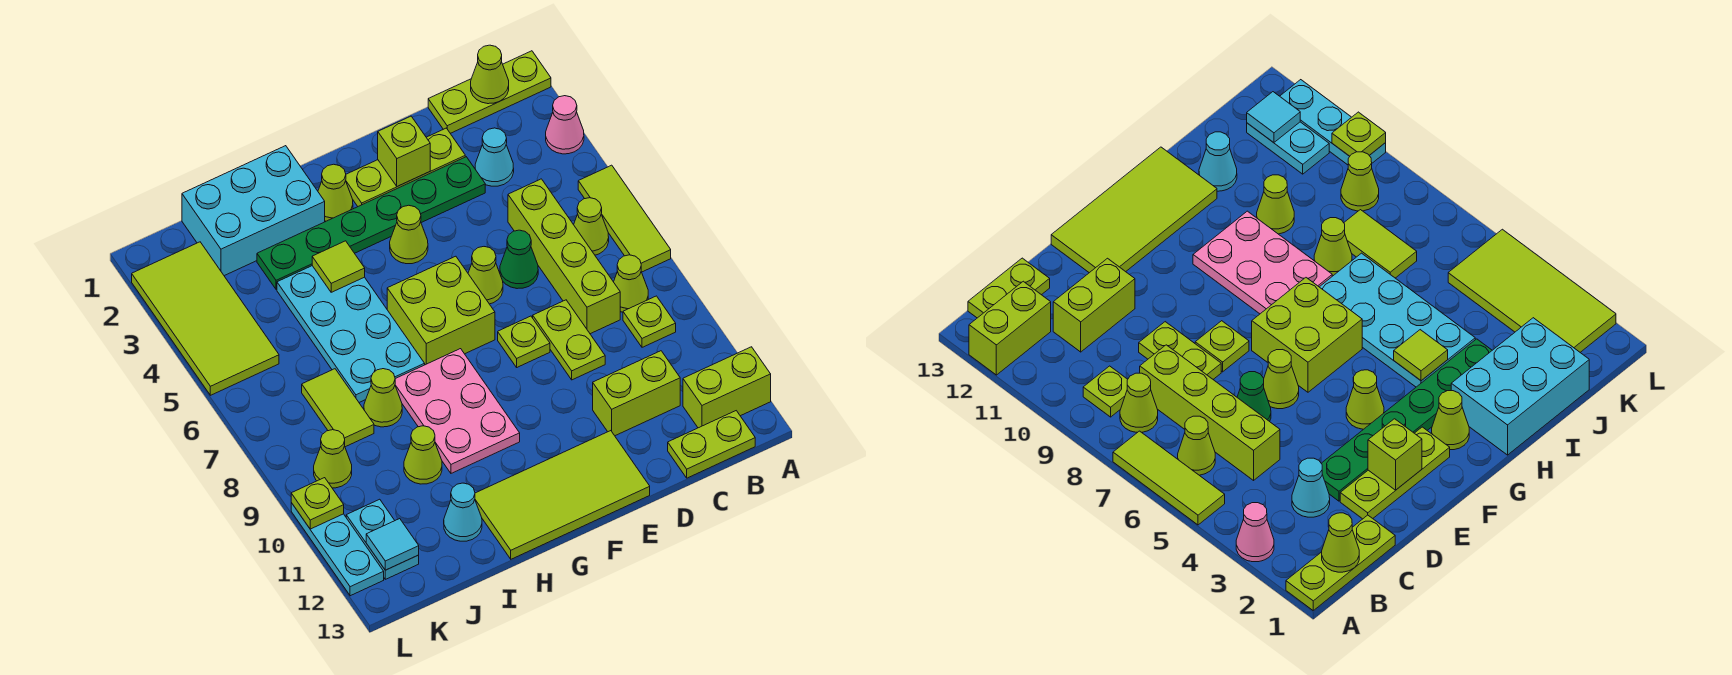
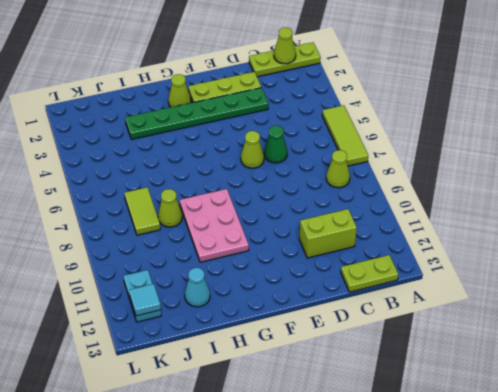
none -> pink 1x1 cone [546,96,584,154]
none -> lime 1x2 brick [683,347,771,428]
none -> lime 1x1 cone [574,198,609,255]
none -> lime 1x1 plate [623,296,676,347]

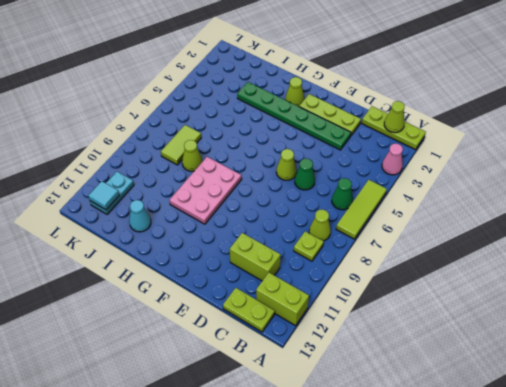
green 1x1 cone [332,178,353,210] -> lime 1x1 cone [574,198,609,255]
none -> cyan 1x1 cone [475,128,514,186]
none -> lime 1x4 brick [508,179,620,334]
none -> lime 1x2 plate [533,300,605,380]
none -> lime 1x1 plate [498,316,550,367]

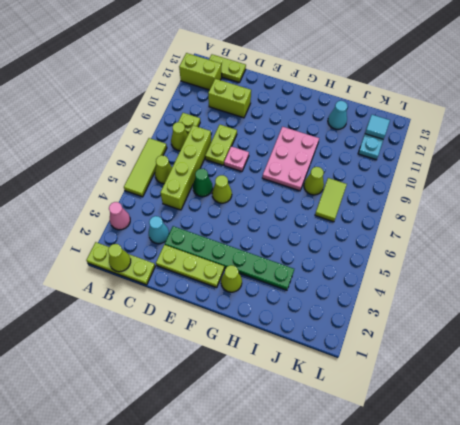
pink 1x1 plate [224,146,249,172] -> lime 1x1 plate [498,316,550,367]
none -> lime 2x4 tile [475,431,650,559]
none -> lime 1x1 cone [390,205,428,264]
none -> lime 2x2 brick [387,256,495,365]
none -> cyan 2x3 brick [182,146,325,276]

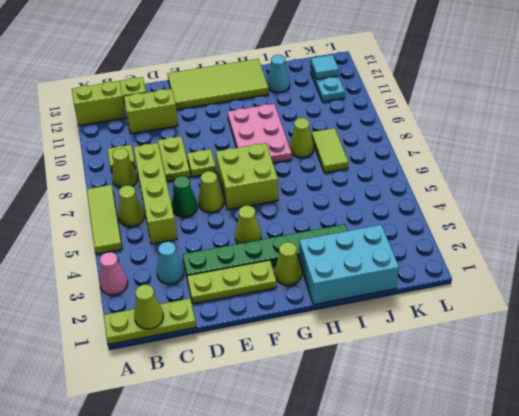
none -> cyan 2x4 plate [277,266,425,402]
none -> lime 1x1 cone [404,426,442,484]
none -> lime 2x4 tile [132,242,279,395]
none -> lime 1x1 cone [314,430,352,488]

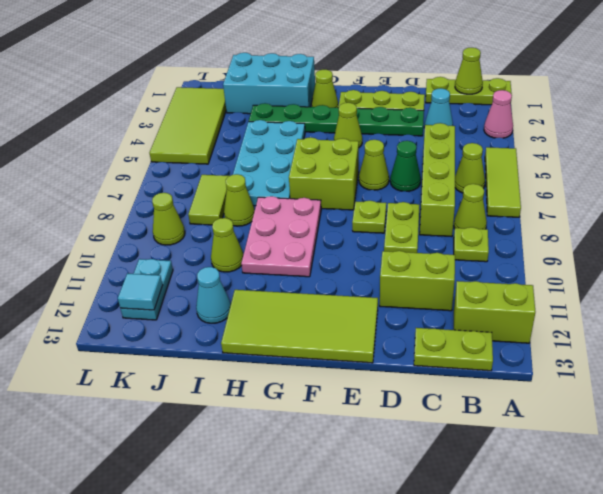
none -> cyan 1x3 plate [291,503,384,596]
none -> lime 1x1 brick [378,116,430,186]
none -> lime 1x1 tile [312,241,365,292]
none -> lime 1x1 plate [291,478,344,529]

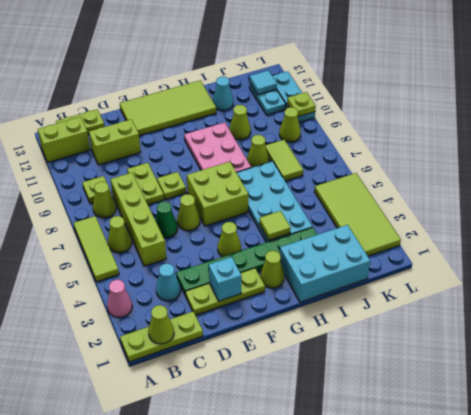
cyan 1x1 brick [209,257,241,301] -> lime 1x1 brick [378,116,430,186]

